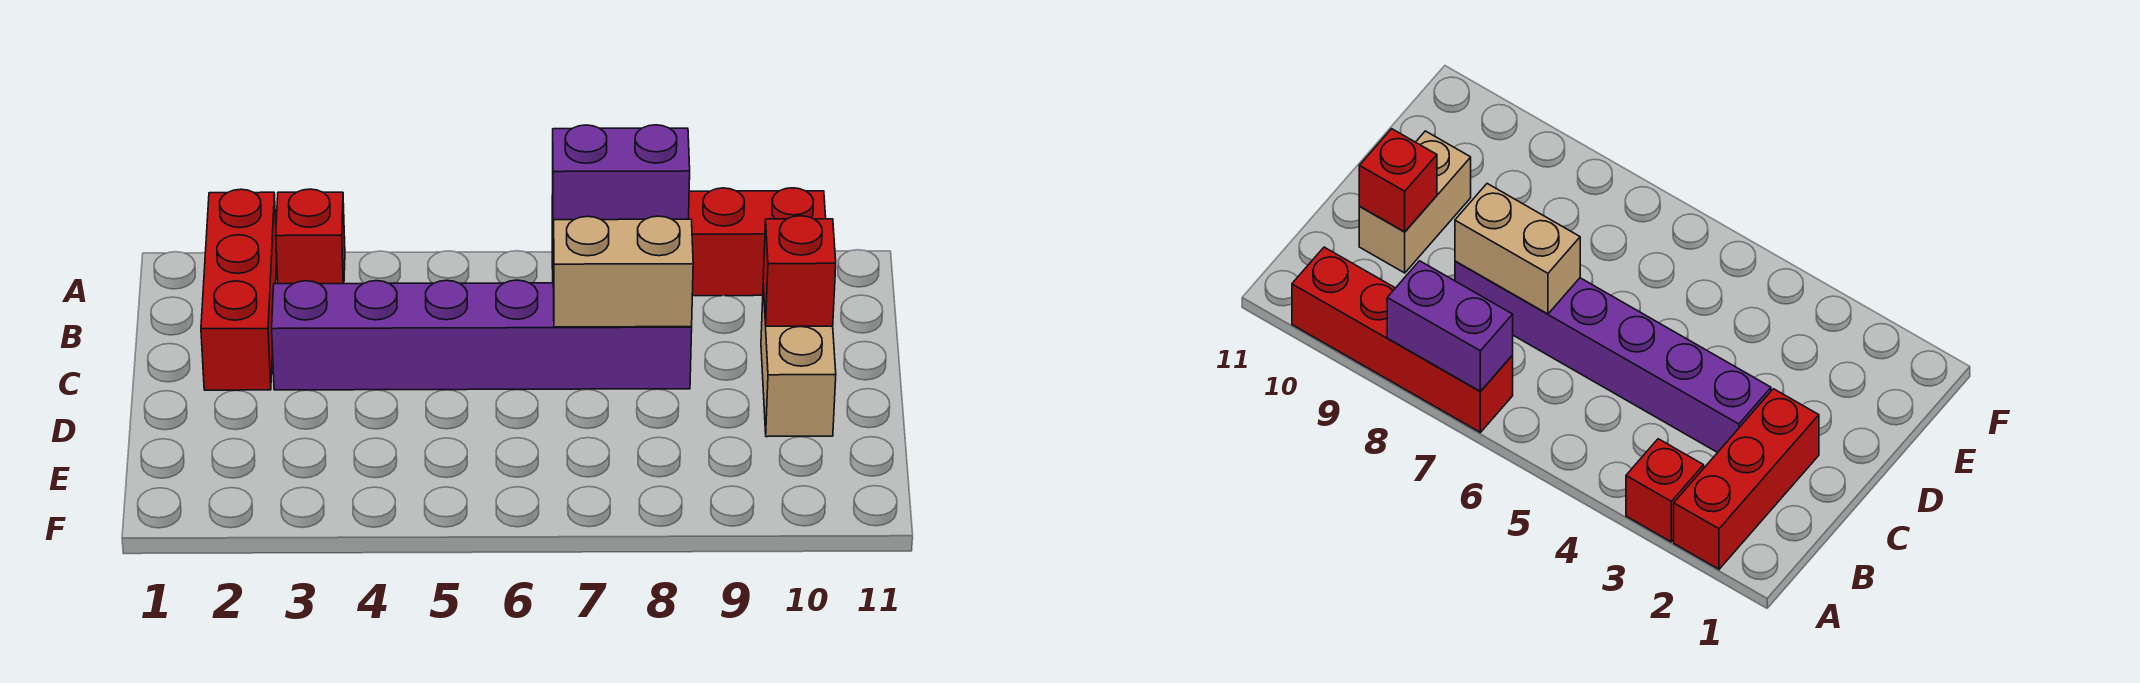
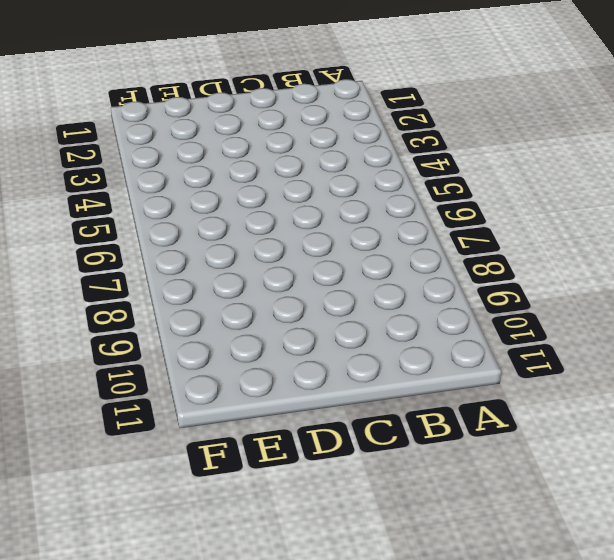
none -> red 1x3 brick [201,189,277,390]
none -> red 1x1 brick [276,189,345,284]

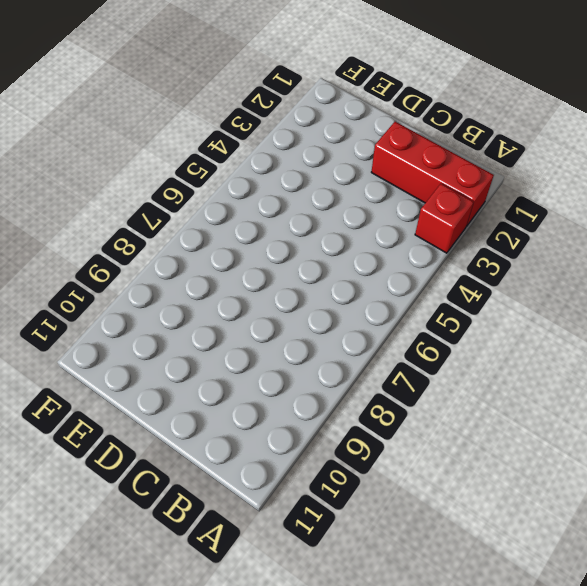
none -> red 1x4 brick [552,188,826,296]
none -> purple 1x6 brick [272,280,692,390]

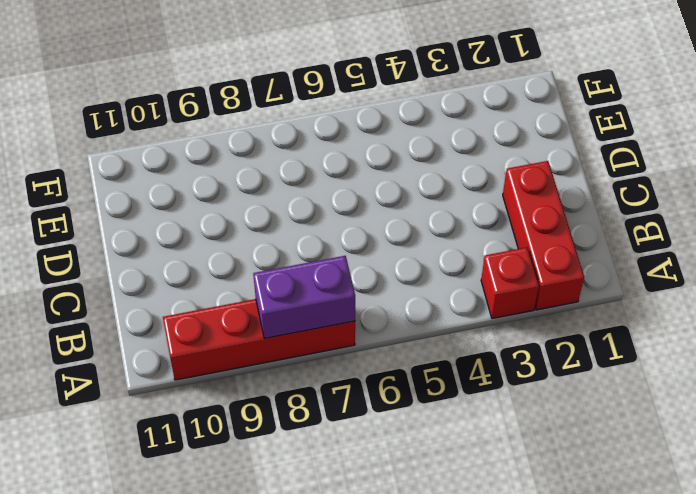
none -> purple 1x6 brick [272,280,692,390]
none -> tan 1x2 brick [761,286,836,437]

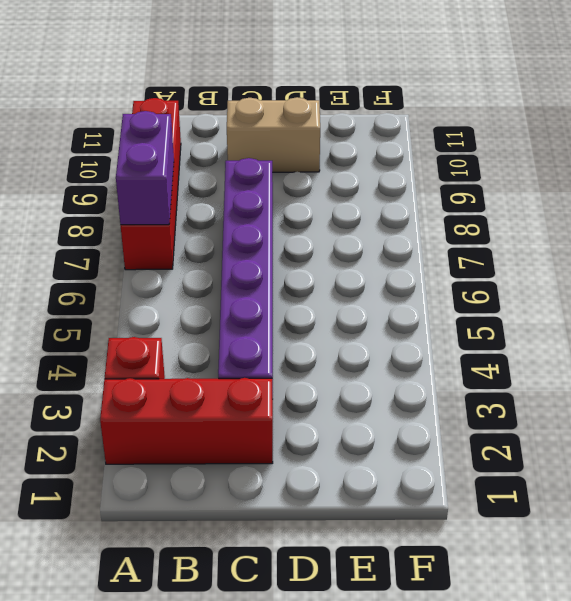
none -> tan 1x2 brick [553,216,693,327]
none -> red 1x1 brick [763,216,836,326]

